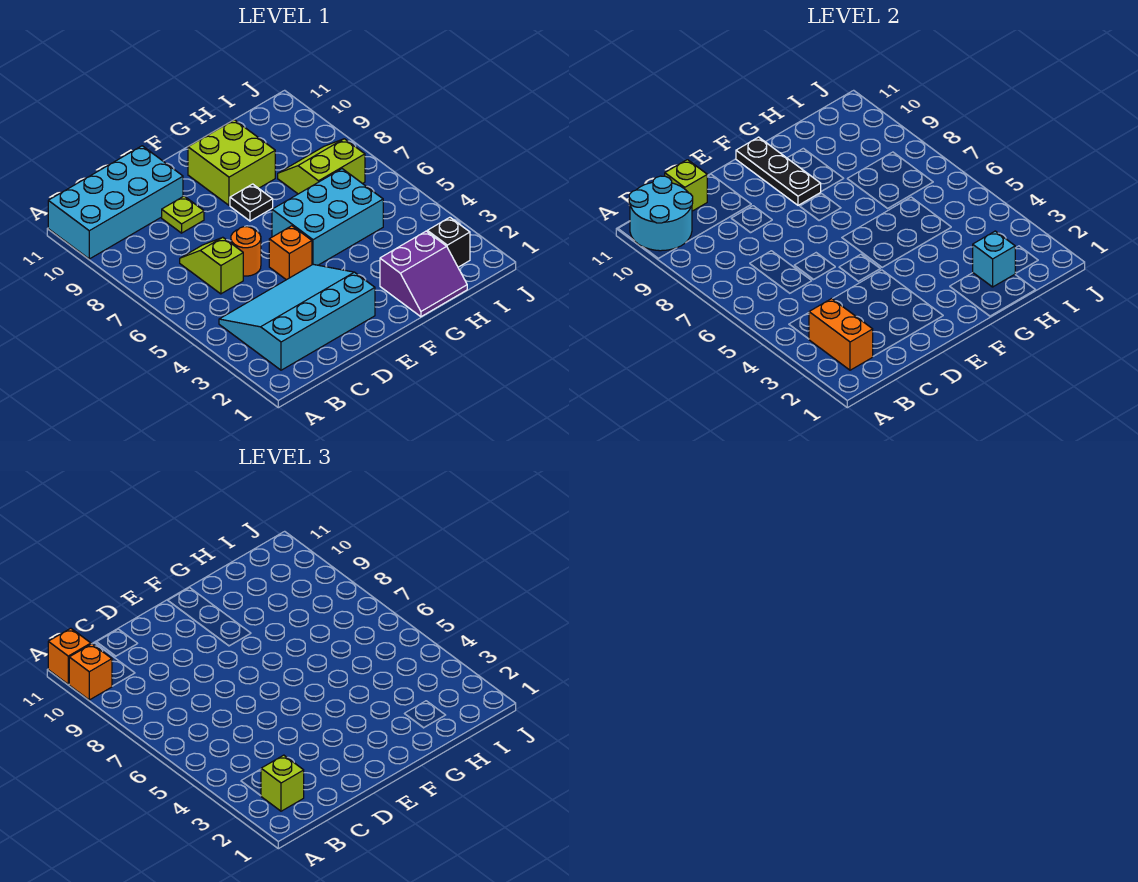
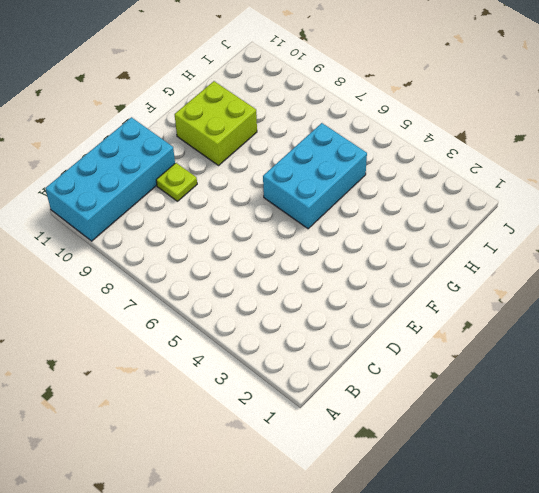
none -> cyan 3x4 slope [219,264,375,370]
none -> lime 1x2 slope [180,237,243,294]
none -> orange 1x1 round brick [231,227,261,276]

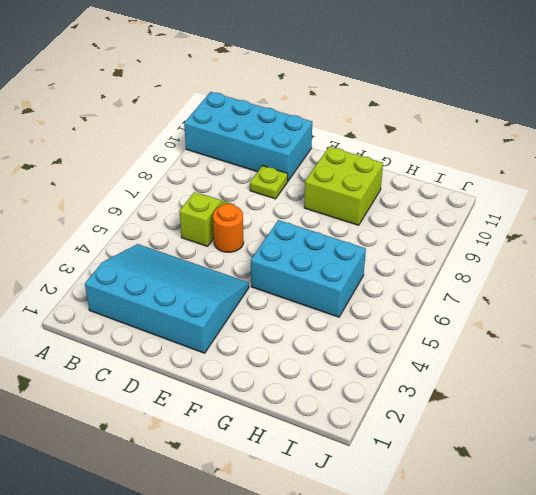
none -> orange 1x1 brick [269,226,312,280]
none -> black 1x1 plate [230,184,273,221]
none -> purple 2x2 slope [380,231,467,317]

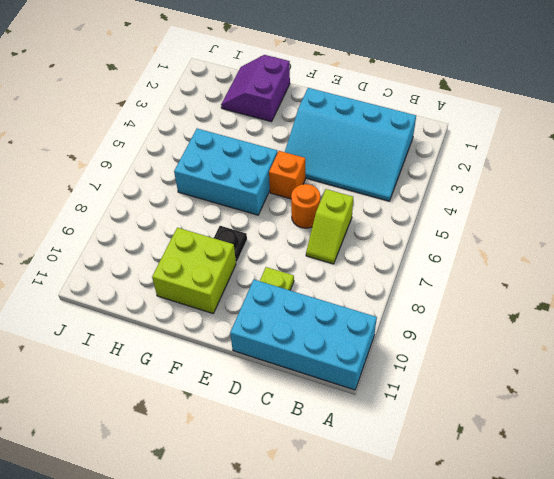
purple 2x2 slope [221,55,290,122] -> purple 2x2 slope turned to [380,231,467,317]
none -> lime 2x2 slope [278,139,365,194]
none -> black 1x1 brick [427,217,470,267]
none -> cyan 2x2 round brick [629,176,693,251]

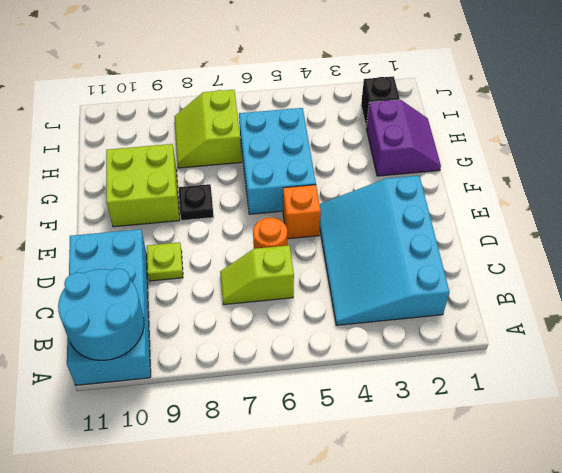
none -> orange 1x2 brick [809,299,873,370]
none -> lime 1x1 brick [665,160,707,211]
none -> black 1x3 plate [736,137,821,205]

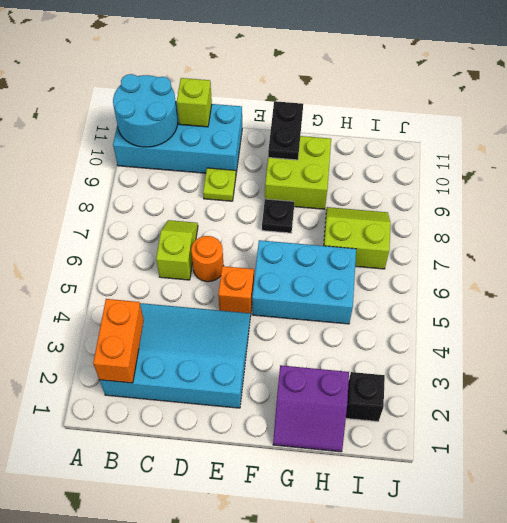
black 1x2 plate [268,101,303,160] -> black 1x3 plate [736,137,821,205]
none -> cyan 1x1 brick [973,231,1015,287]
none -> orange 1x1 brick [69,644,112,700]
none -> orange 1x1 brick [48,628,91,684]

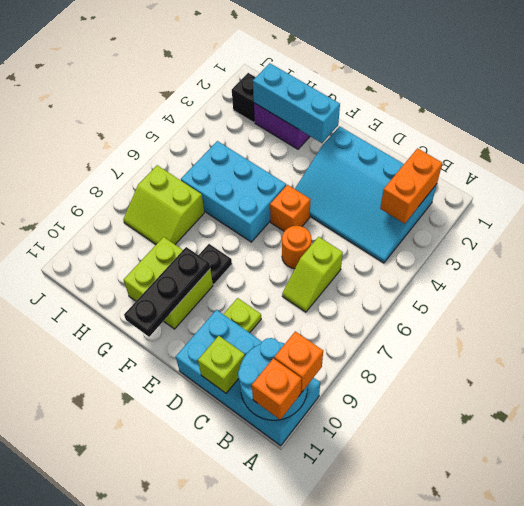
cyan 1x3 brick [253,63,340,143] -> cyan 1x1 brick [973,231,1015,287]
none -> lime 1x1 brick [261,755,304,811]

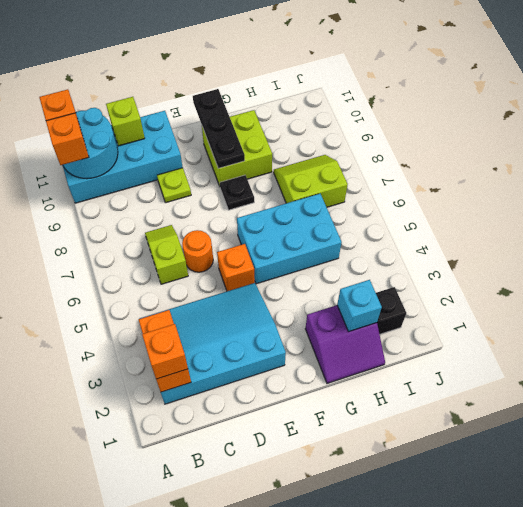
orange 1x1 brick [142,324,188,379] -> lime 1x1 brick [261,755,304,811]

